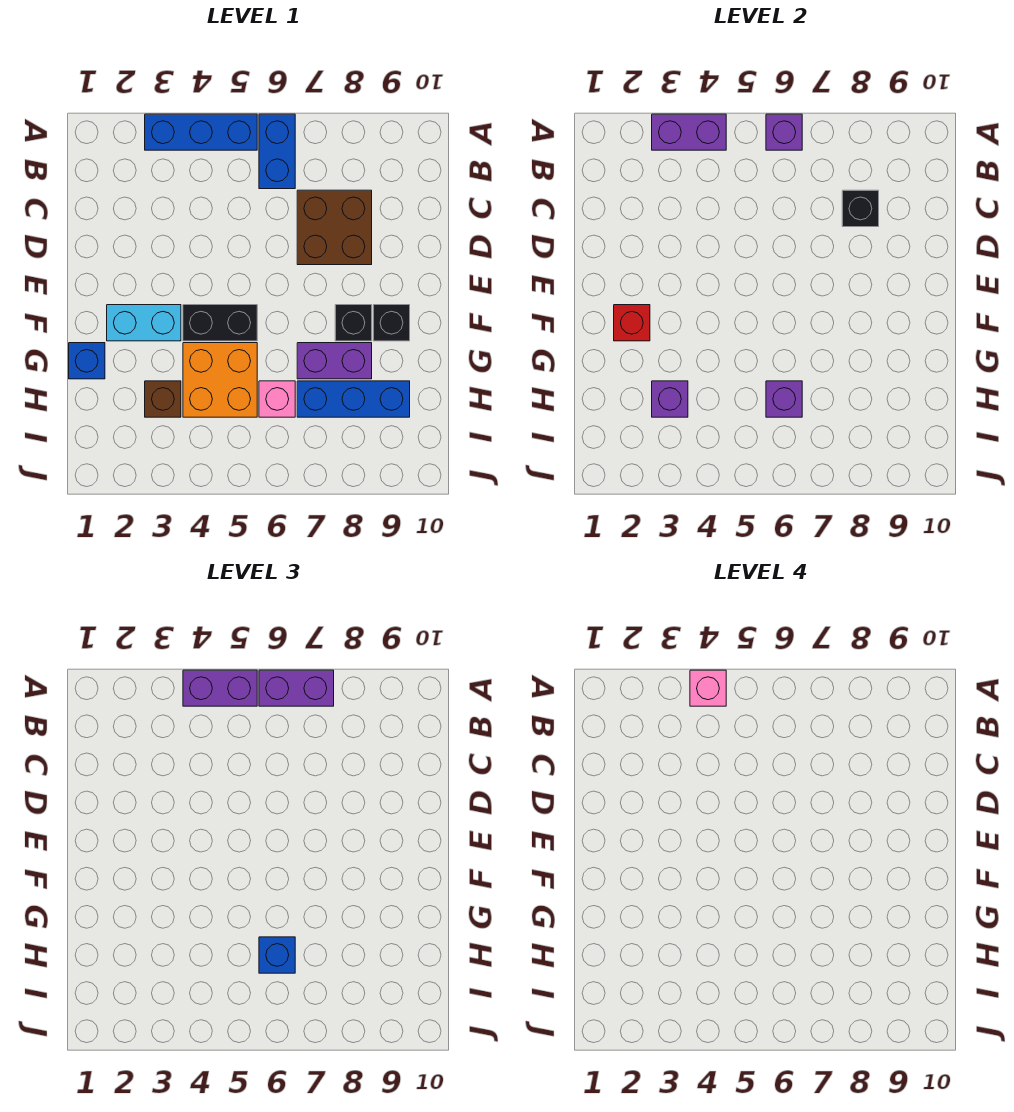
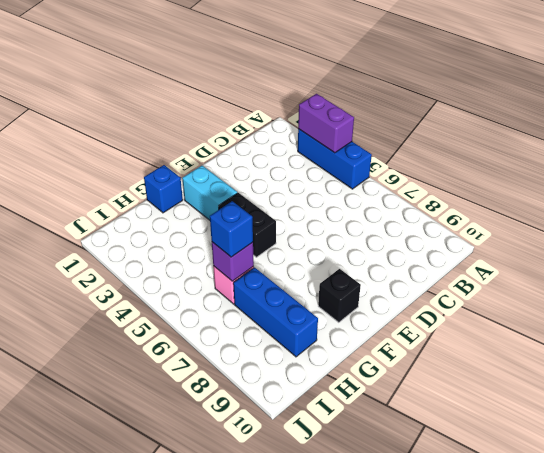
none -> blue 1x2 brick [259,114,295,189]
none -> brown 2x2 brick [297,190,372,265]
none -> black 1x1 brick [335,305,372,341]

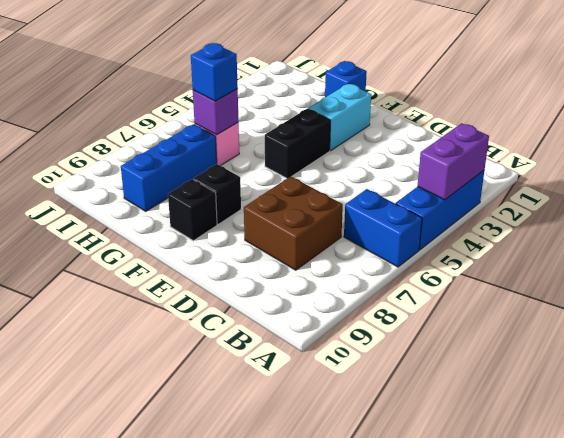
none -> orange 2x2 brick [183,343,257,417]
none -> purple 1x2 brick [297,343,372,379]
none -> brown 1x1 brick [145,381,181,417]

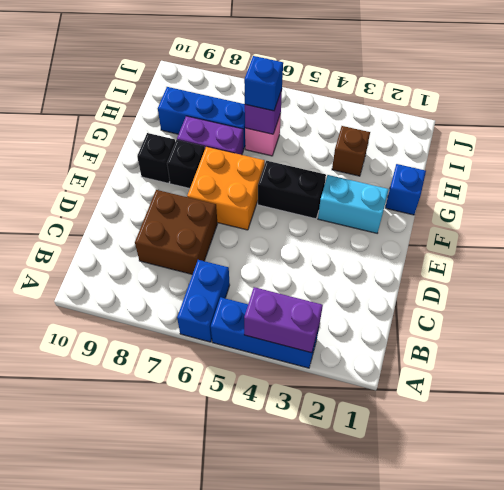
orange 2x2 brick [187,147,265,230] -> orange 2x2 brick moved to [183,343,257,417]
none -> purple 1x1 brick [766,114,802,150]
none -> black 1x1 brick [842,190,879,227]
none -> red 1x1 brick [614,305,650,341]

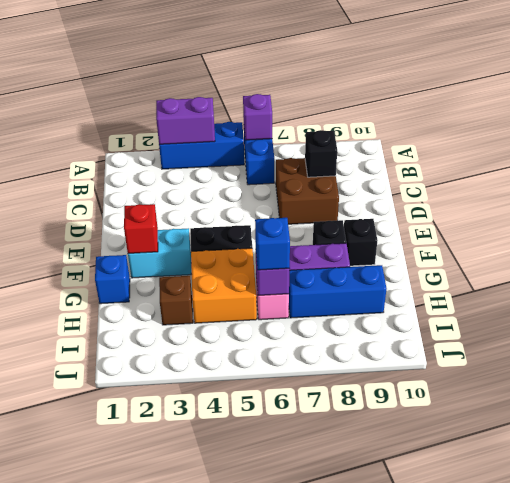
none -> purple 1x1 brick [652,381,688,417]
none -> purple 1x2 brick [183,670,257,706]
none -> purple 1x2 brick [259,670,334,706]

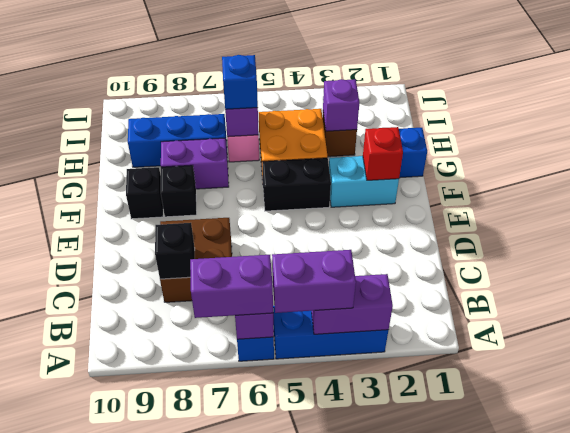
none -> pink 1x1 brick [690,670,726,706]

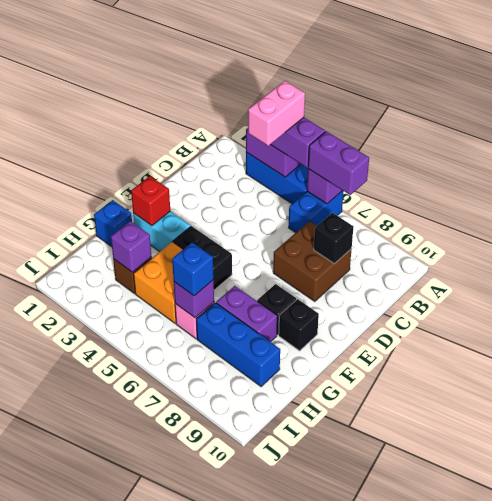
pink 1x2 brick [248,81,305,146] -> pink 1x1 brick [690,670,726,706]

